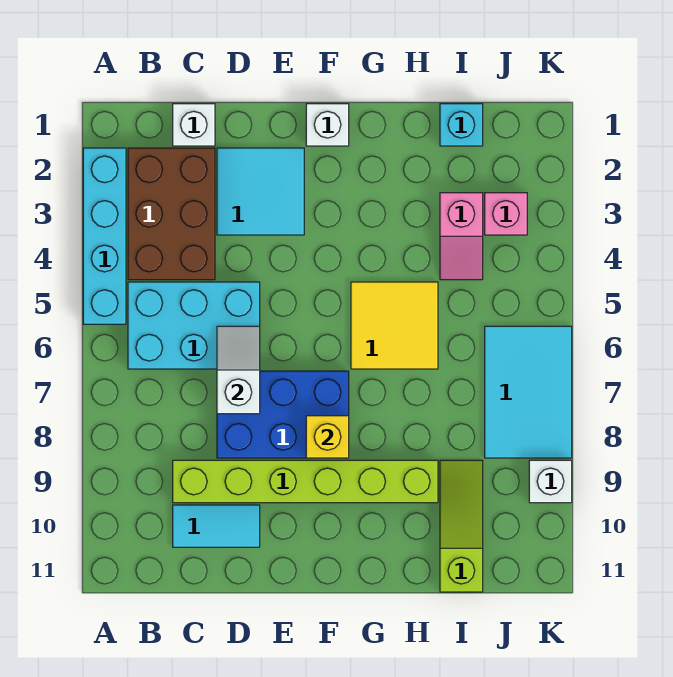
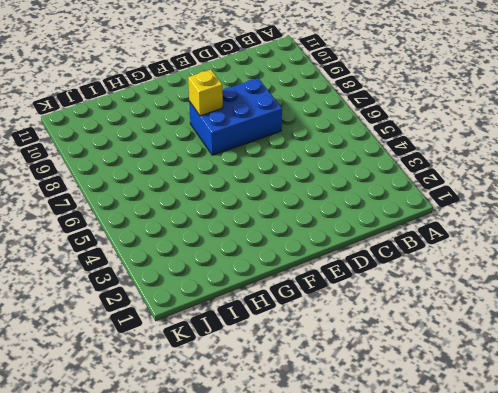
none -> cyan 1x4 brick [83,148,126,324]
none -> brown 2x3 brick [128,148,215,280]
none -> cyan 2x3 brick [128,282,260,369]

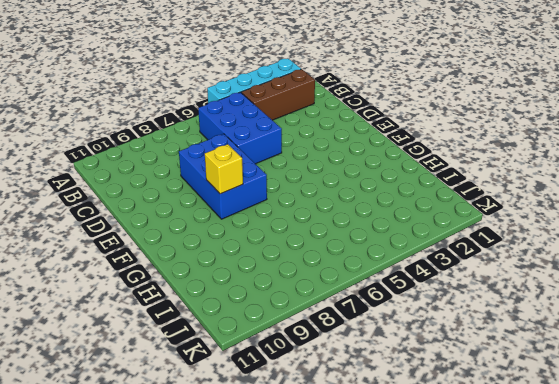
brown 1x3 brick [241,69,315,120] -> brown 2x3 brick [128,148,215,280]
blue 2x3 brick [198,92,282,164] -> cyan 2x3 brick [128,282,260,369]
none -> white 1x1 brick [173,104,215,146]
none -> lime 1x6 brick [173,460,438,503]
none -> cyan 1x2 tile [173,505,260,547]

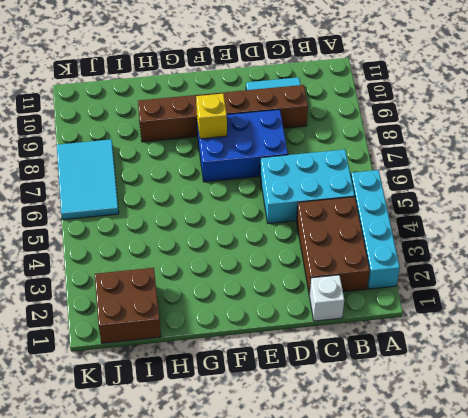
brown 1x6 brick [138,85,308,142] -> lime 1x6 brick [173,460,438,503]
brown 2x2 brick [95,268,161,343] -> cyan 1x1 brick [440,104,483,146]
none -> cyan 2x2 tile [217,148,304,235]
none -> white 1x1 brick [306,104,349,146]
none -> yellow 2x2 tile [351,282,438,369]

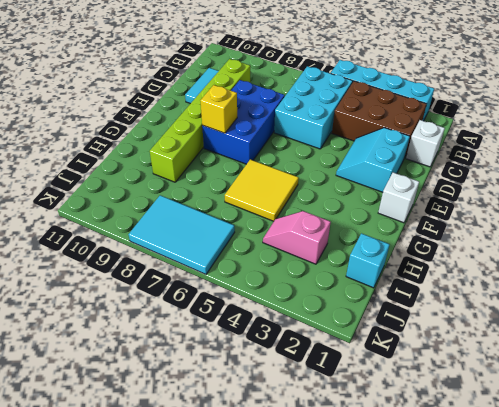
cyan 2x2 slope [336,128,410,192] -> cyan 2x2 tile [217,148,304,235]
none -> lime 1x3 slope [440,460,483,592]
none -> pink 1x1 brick [485,193,527,235]
none -> white 1x1 brick [529,460,572,503]

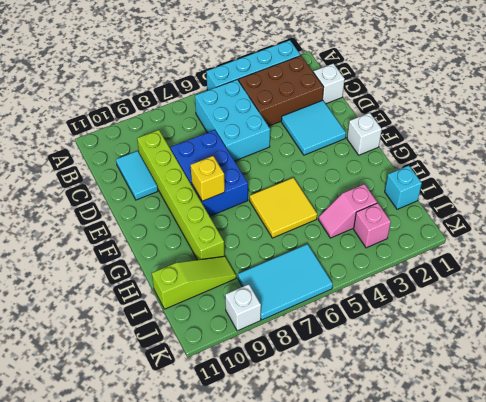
none -> white 1x2 slope [217,326,260,414]

